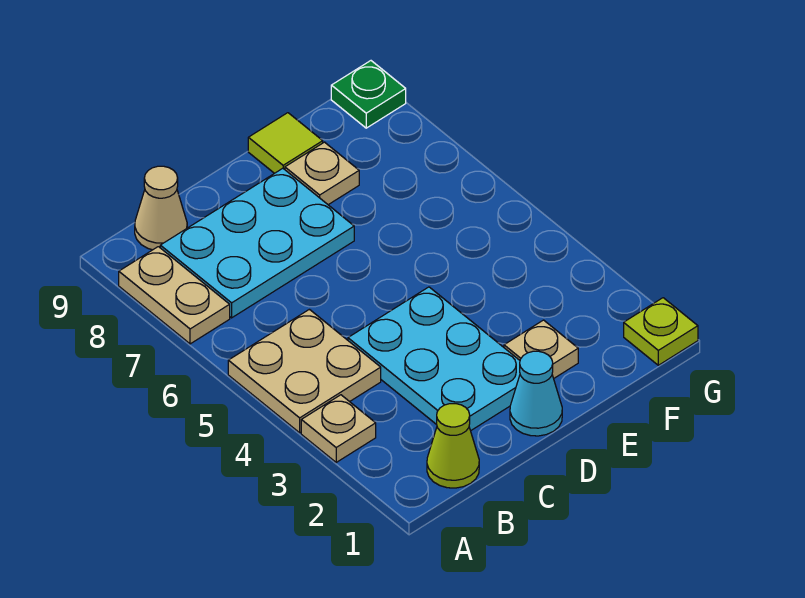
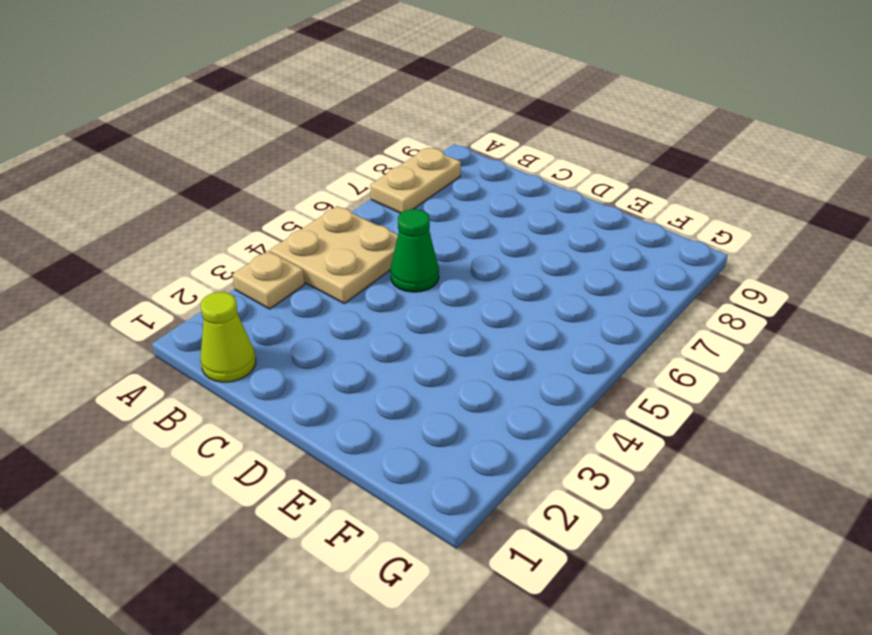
green 1x1 cone [390,209,439,292] -> none
none -> cyan 2x3 plate [160,168,354,318]
none -> tan 1x1 cone [135,166,187,250]
none -> cyan 2x3 plate [348,287,520,431]

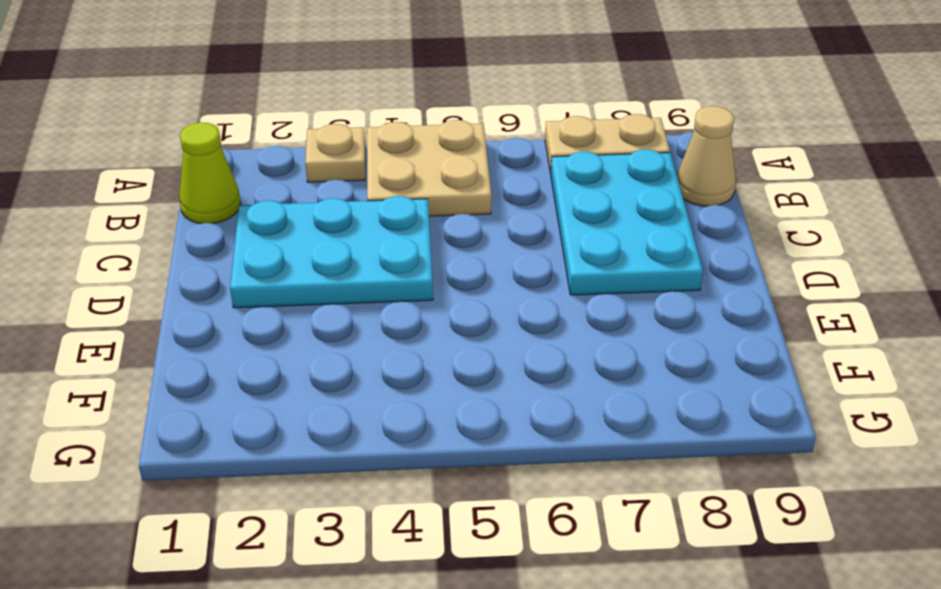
none -> cyan 1x1 cone [510,351,562,436]
none -> tan 1x1 plate [504,320,578,378]
none -> tan 1x1 plate [285,142,359,205]

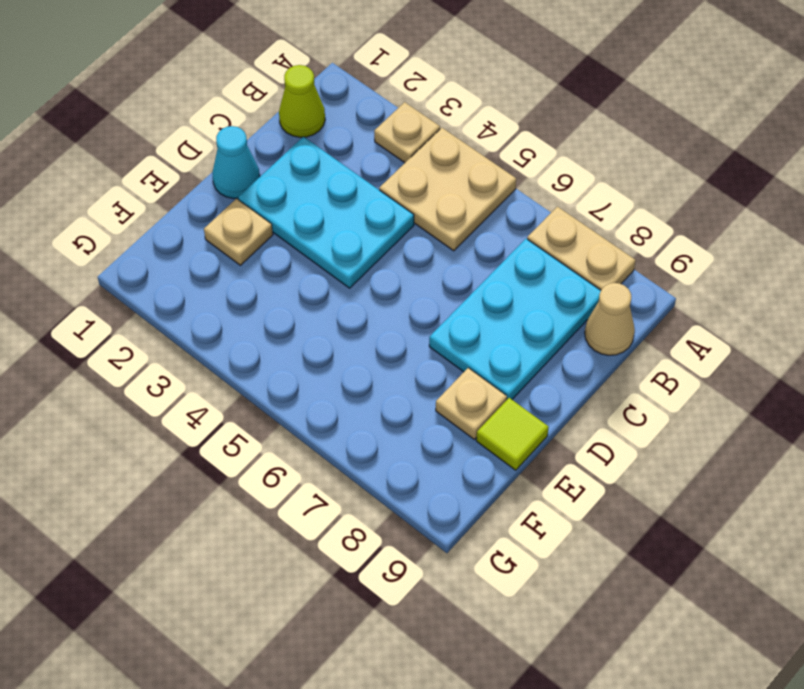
none -> lime 1x1 plate [624,298,698,365]
none -> green 1x1 plate [331,61,406,128]

